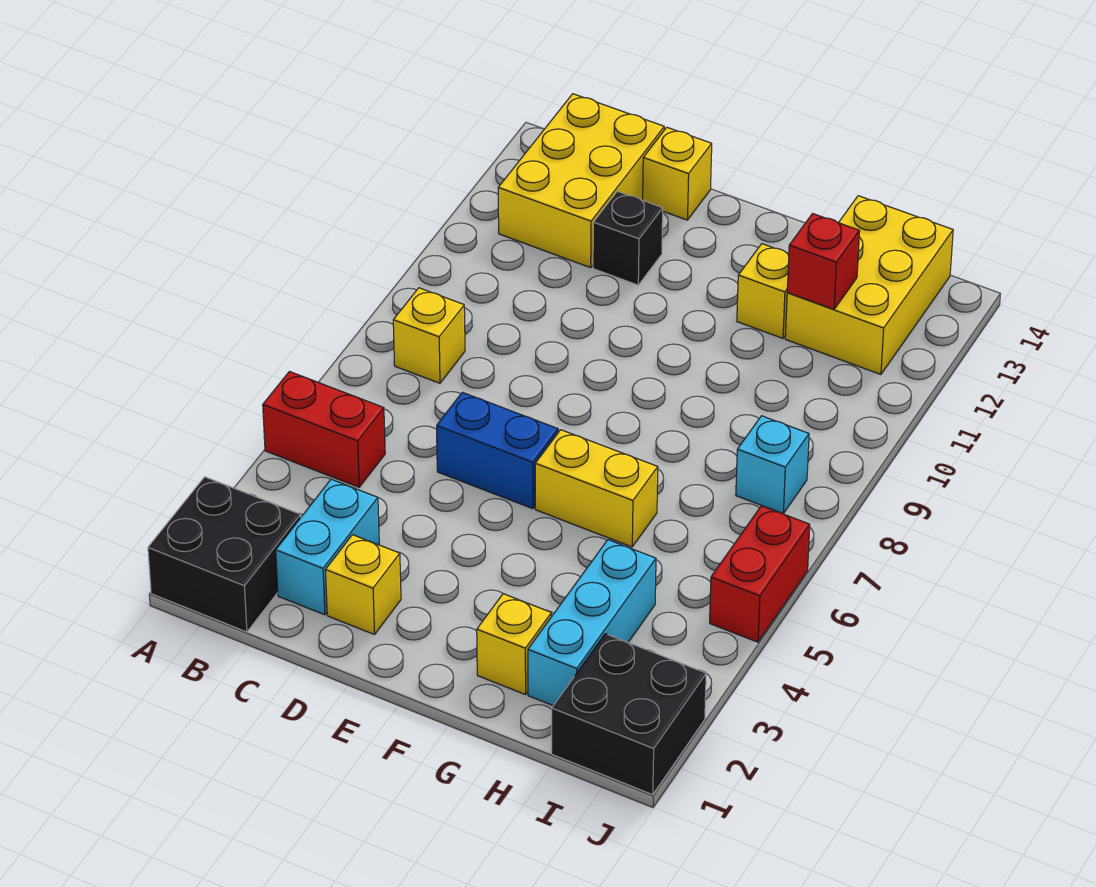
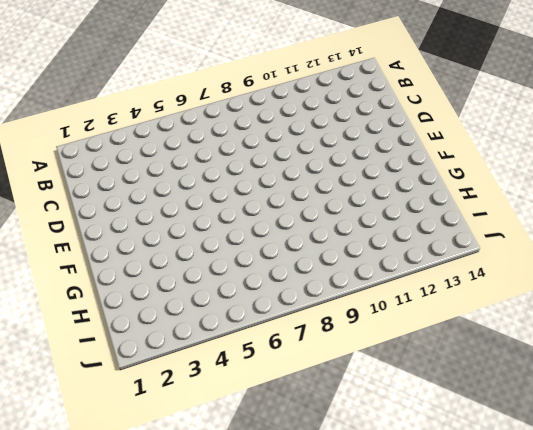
none -> black 2x2 brick [148,477,301,632]
none -> red 1x2 brick [263,372,385,487]
none -> yellow 1x1 brick [393,288,465,383]

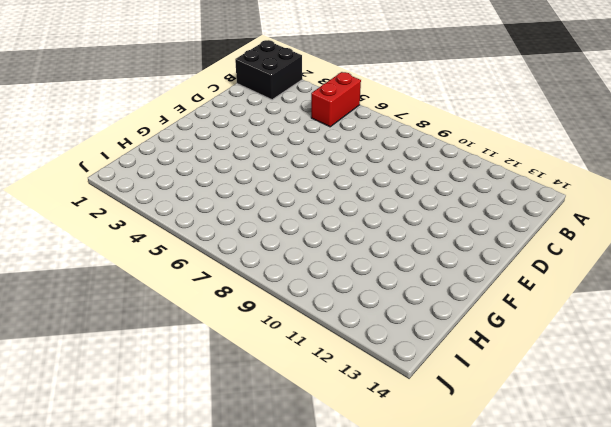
none -> yellow 1x1 brick [393,288,465,383]
none -> yellow 2x3 brick [498,94,664,268]
none -> cyan 1x2 brick [276,479,379,615]

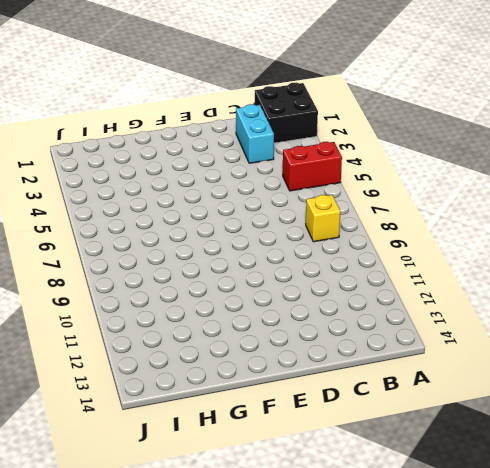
none -> yellow 2x3 brick [498,94,664,268]
none -> yellow 1x1 brick [325,535,401,635]
none -> blue 1x2 brick [437,392,558,509]

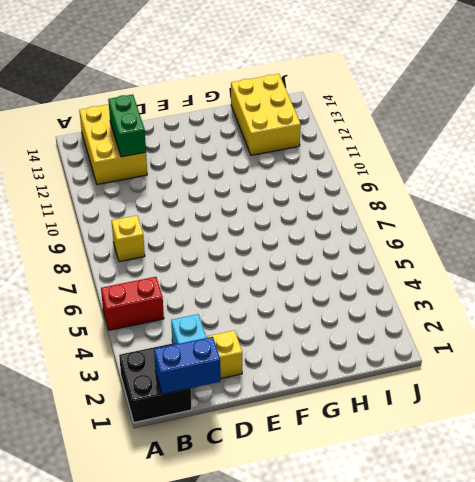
blue 1x2 brick [154,337,221,394] -> blue 1x2 brick moved to [437,392,558,509]
green 1x2 brick [108,94,146,157] -> none
none -> black 1x1 brick [593,191,663,285]
none -> yellow 1x1 brick [643,127,712,220]
none -> yellow 1x2 brick [535,430,658,547]

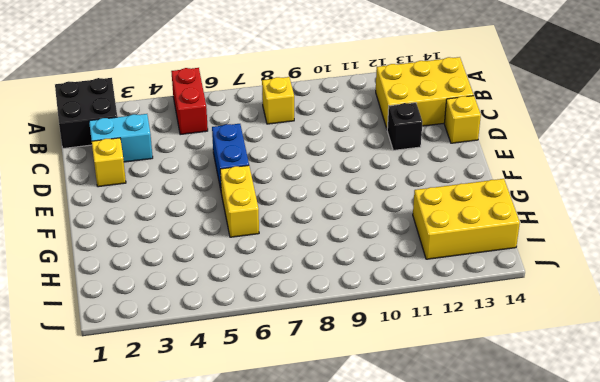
none -> yellow 1x1 brick [477,594,551,695]
none -> yellow 1x1 brick [737,244,789,338]
none -> cyan 1x3 brick [528,540,656,706]

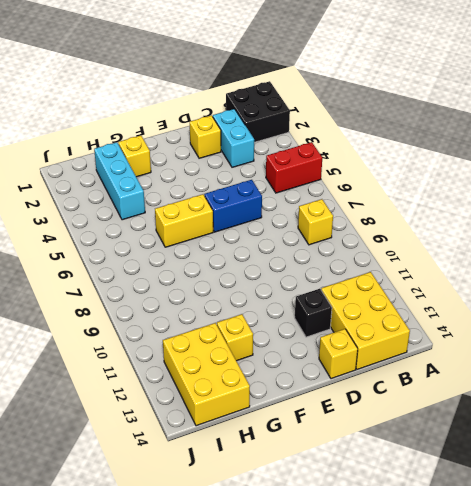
none -> black 2x2 brick [552,634,706,795]
none -> cyan 1x1 brick [736,416,809,514]
none -> red 1x2 brick [710,506,810,642]

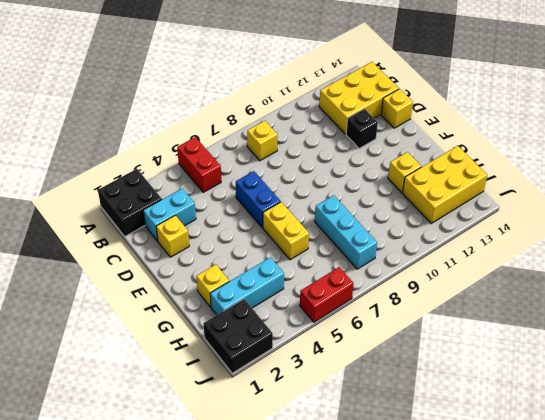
cyan 1x3 brick [315,195,377,269] -> cyan 1x1 brick [736,416,809,514]
none -> red 1x1 brick [787,214,860,309]

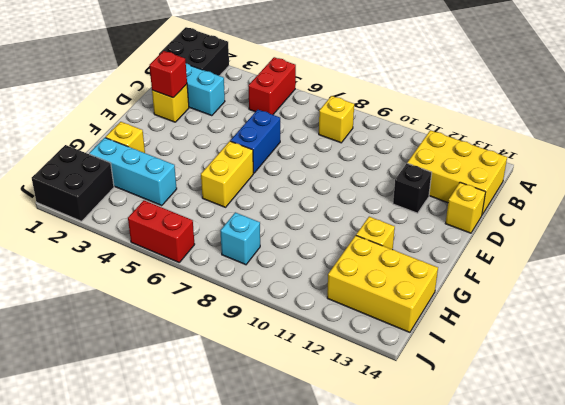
red 1x1 brick [150,51,187,98] -> red 1x1 brick moved to [787,214,860,309]

